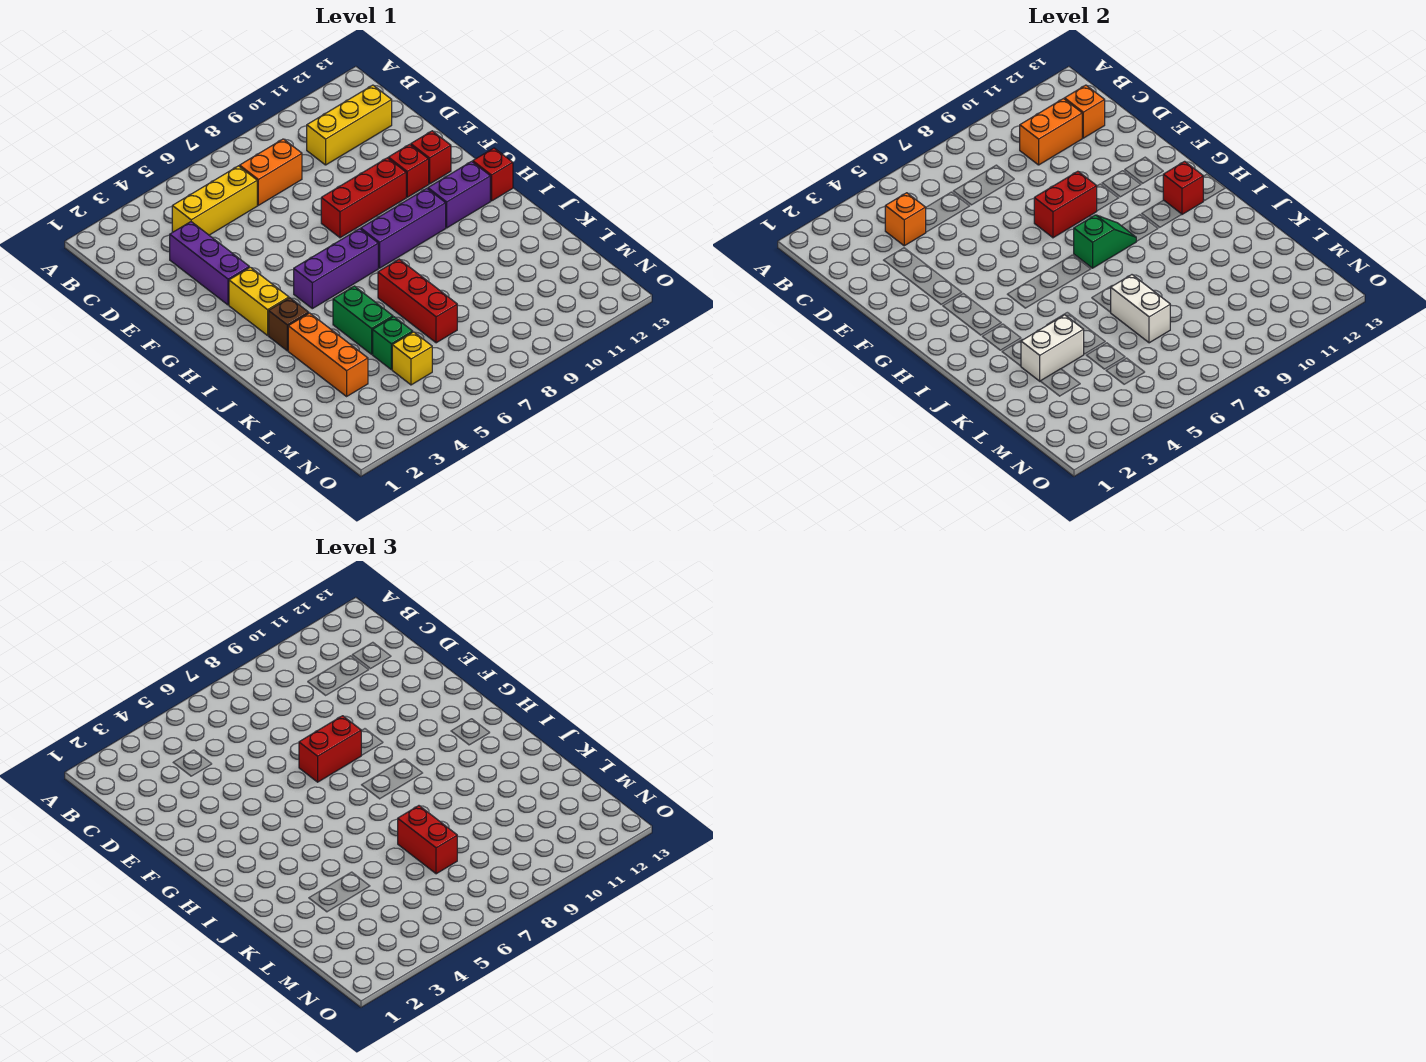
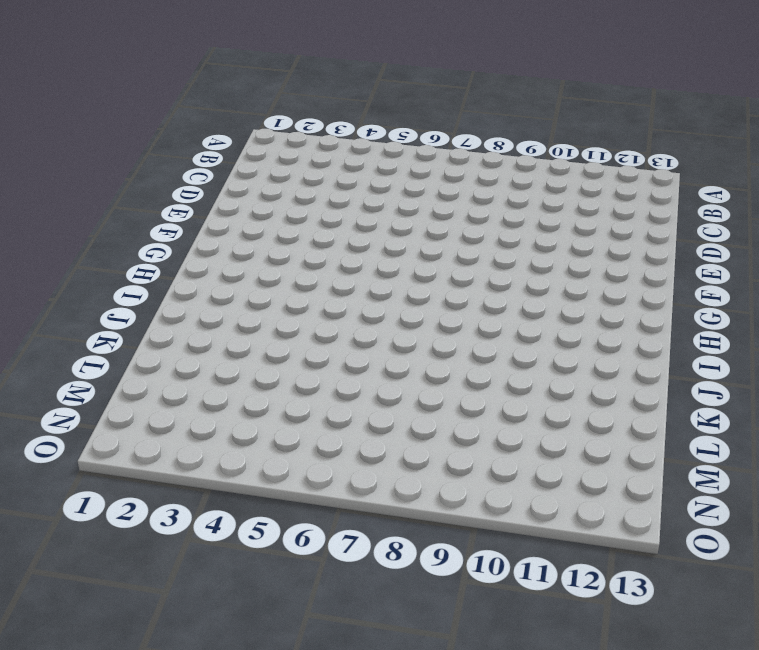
none -> yellow 1x3 brick [172,166,257,235]
none -> orange 1x2 brick [240,139,302,205]
none -> yellow 1x3 brick [307,85,392,165]

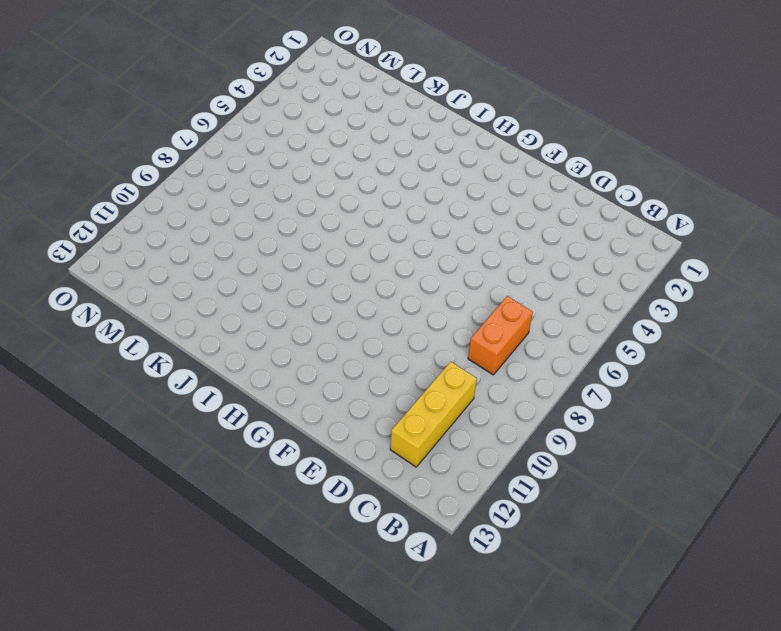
none -> yellow 1x3 brick [172,166,257,235]
none -> purple 1x3 brick [170,222,249,305]
none -> red 1x3 brick [321,158,406,238]

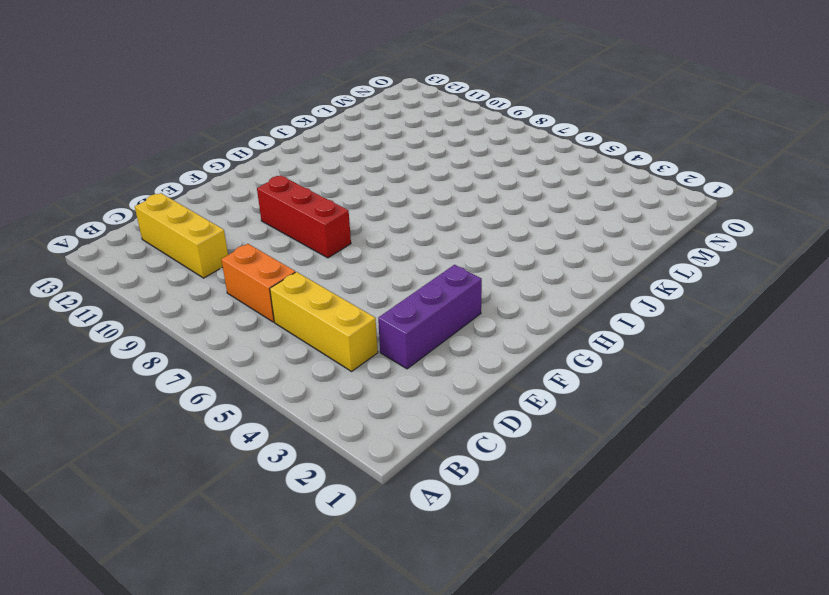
none -> red 1x1 brick [388,144,429,197]
none -> red 1x1 brick [411,131,451,184]
none -> yellow 1x2 brick [229,267,289,335]

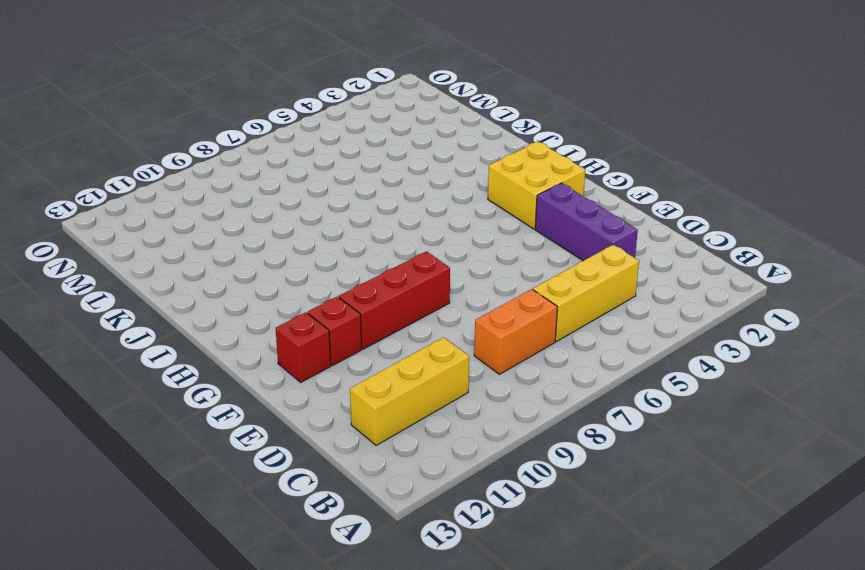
yellow 2x2 brick [488,142,585,229] -> yellow 1x2 brick [229,267,289,335]
none -> purple 1x3 brick [294,229,378,309]
none -> purple 1x3 brick [361,188,446,268]
none -> purple 1x2 brick [428,161,490,228]

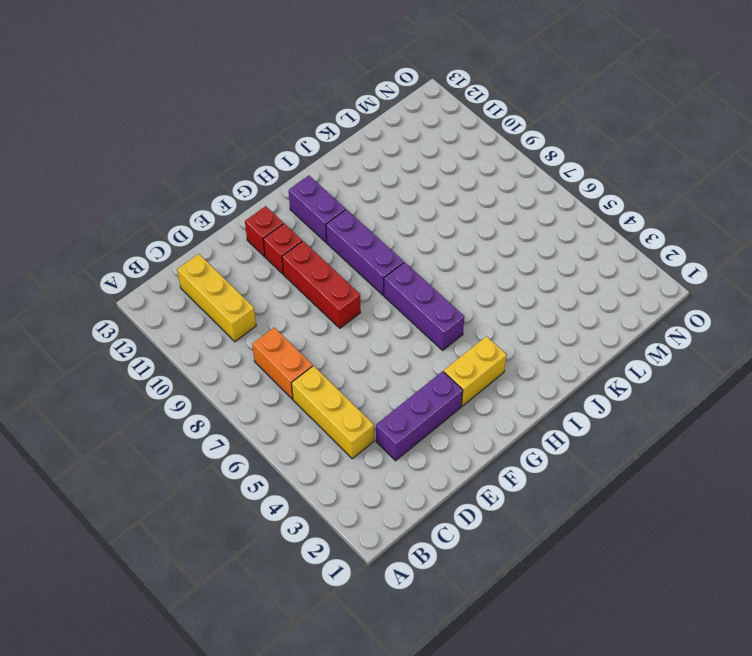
none -> red 1x1 brick [473,148,513,201]
none -> brown 1x1 brick [269,298,309,351]
none -> orange 1x3 brick [288,313,368,396]

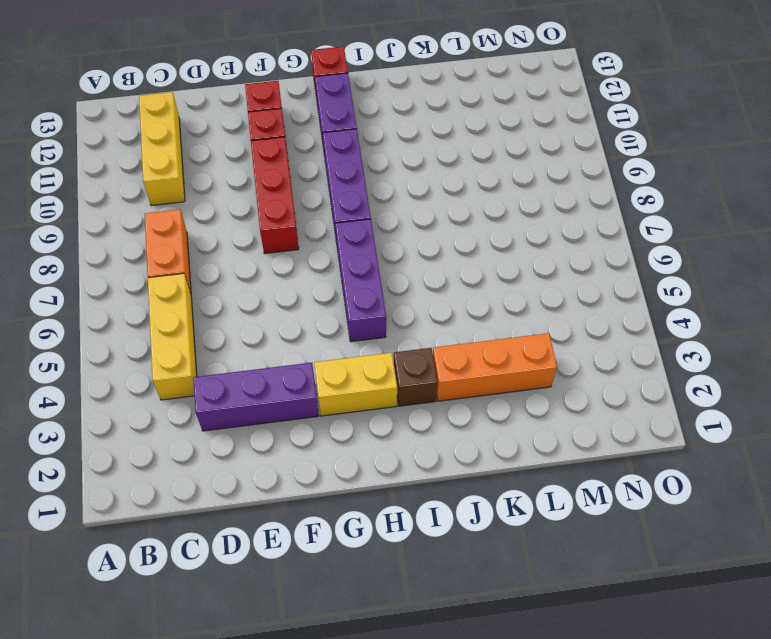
none -> green 1x2 brick [333,286,393,354]
none -> red 1x3 brick [378,259,457,343]
none -> green 1x1 brick [373,317,413,370]

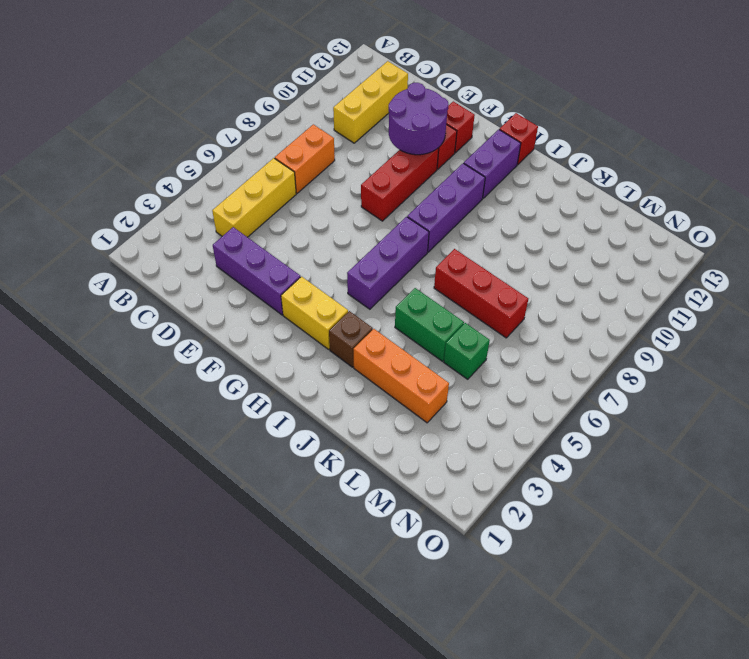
purple 2x2 round brick [389,83,449,155] -> none
none -> yellow 1x1 brick [392,332,432,385]
none -> orange 1x1 brick [885,193,926,246]
none -> orange 1x2 brick [1020,99,1082,165]

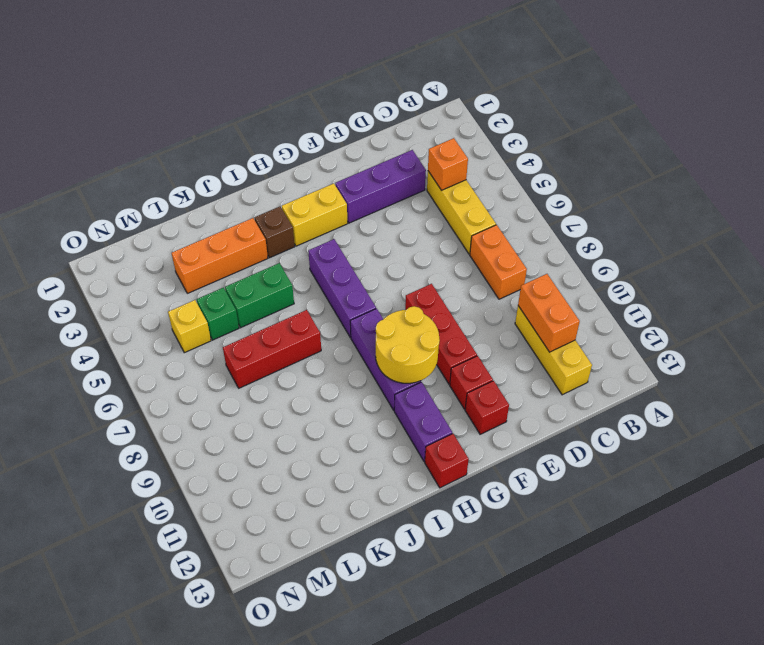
yellow 2x2 round brick [376,306,440,383] -> green 1x2 slope [1074,215,1136,268]
none -> orange 1x1 brick [1065,85,1105,138]
none -> red 1x2 brick [1034,171,1097,238]
none -> red 1x1 brick [1163,161,1203,214]

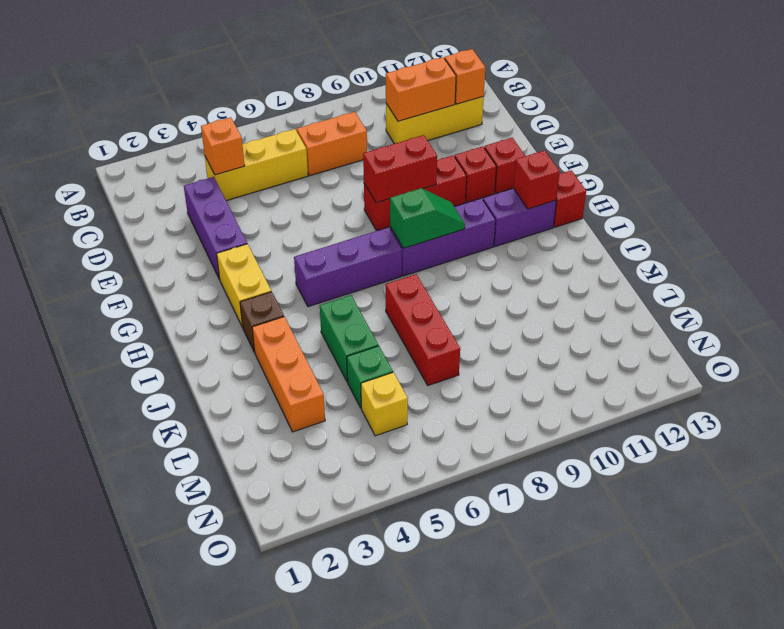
none -> white 1x2 brick [1021,315,1084,381]
none -> white 1x2 brick [1110,275,1170,343]
none -> red 1x2 brick [299,716,361,782]

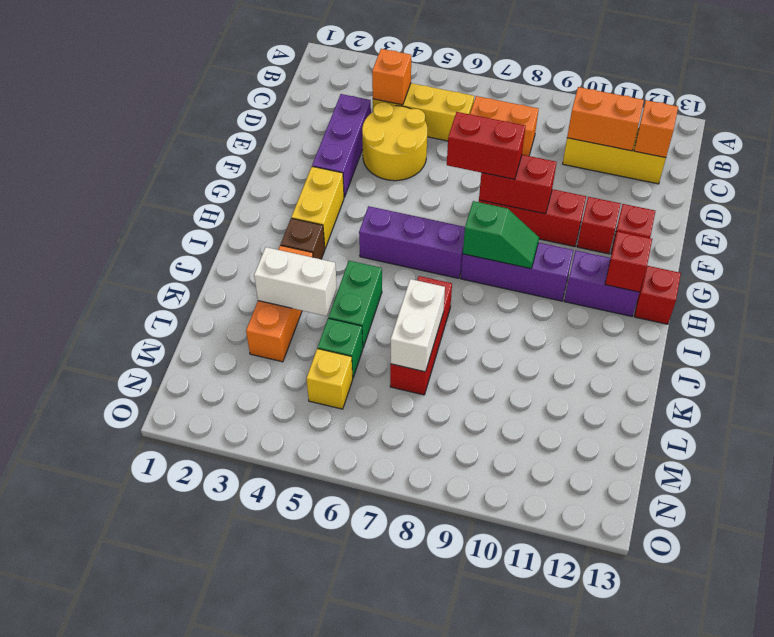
yellow 2x2 round brick [362,102,427,181] -> none
none -> red 1x2 brick [398,806,457,874]

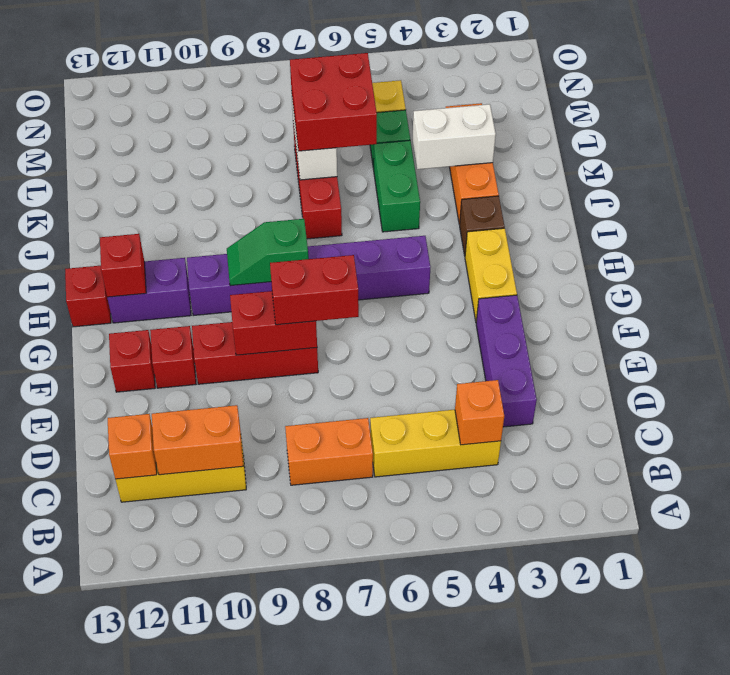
red 2x2 brick [290,53,377,151] -> red 1x2 brick [398,806,457,874]

